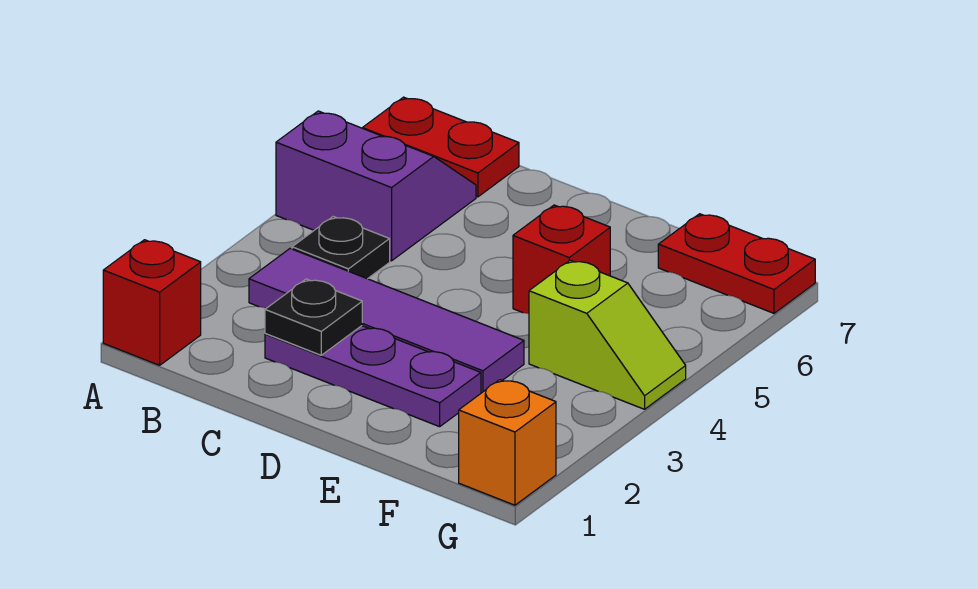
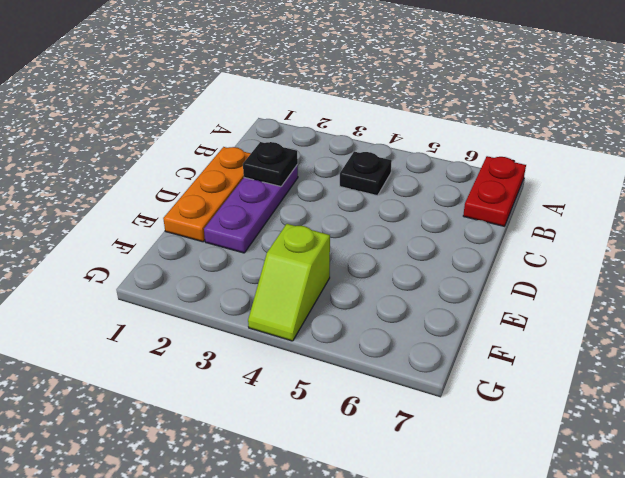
orange 1x3 plate [163,147,251,242] -> none
none -> red 1x1 brick [103,240,201,365]
none -> purple 2x2 slope [276,111,476,261]

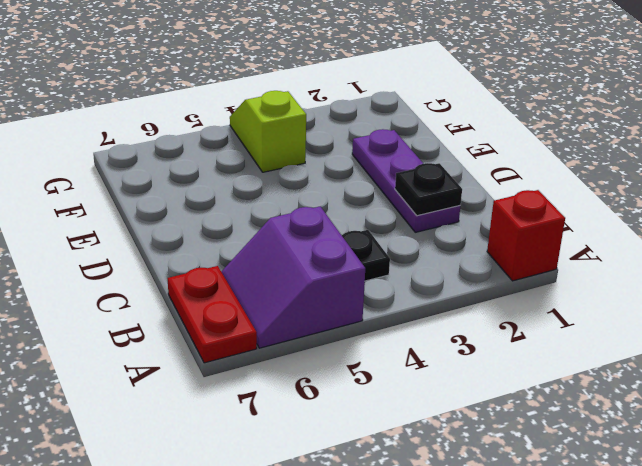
none -> purple 1x4 tile [249,249,524,393]
none -> red 1x1 brick [513,205,610,314]

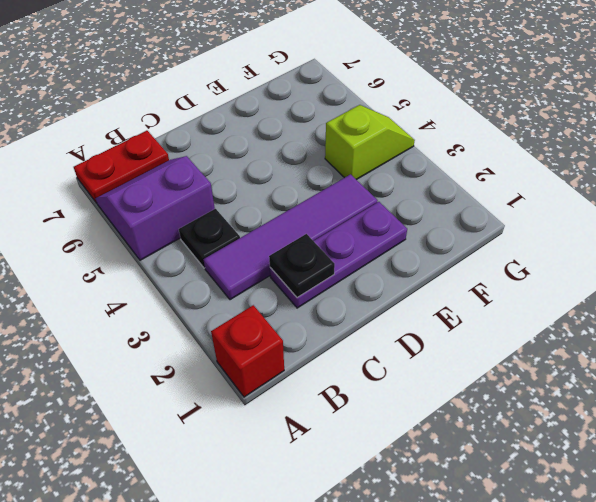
none -> red 1x1 brick [513,205,610,314]
none -> red 1x2 plate [658,214,815,313]

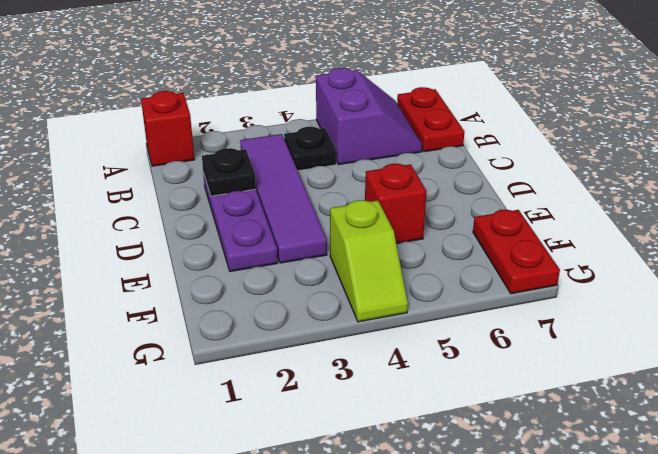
none -> orange 1x1 brick [459,380,556,505]

